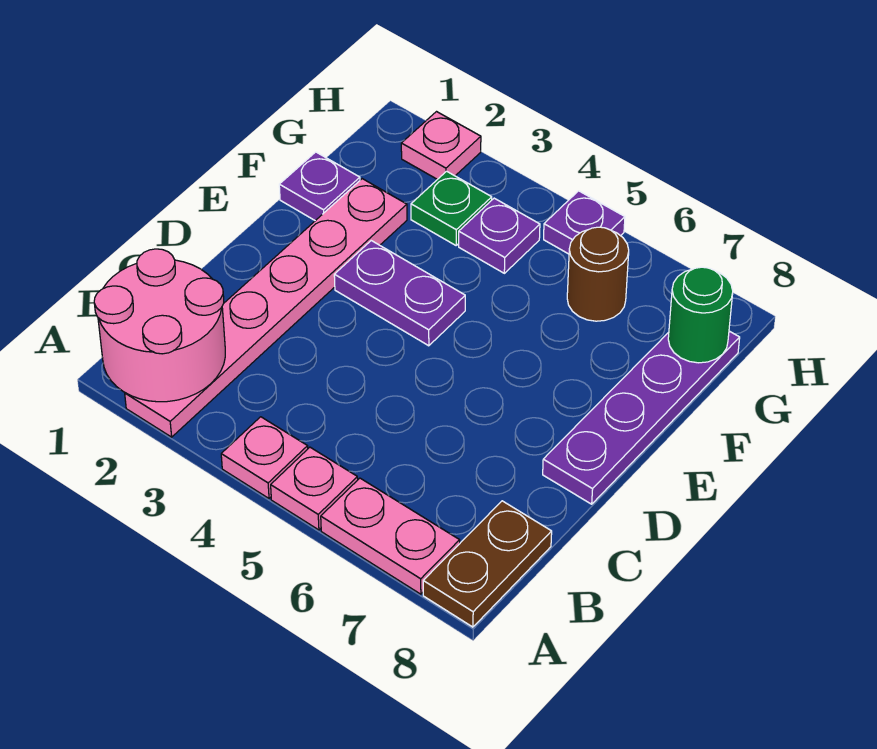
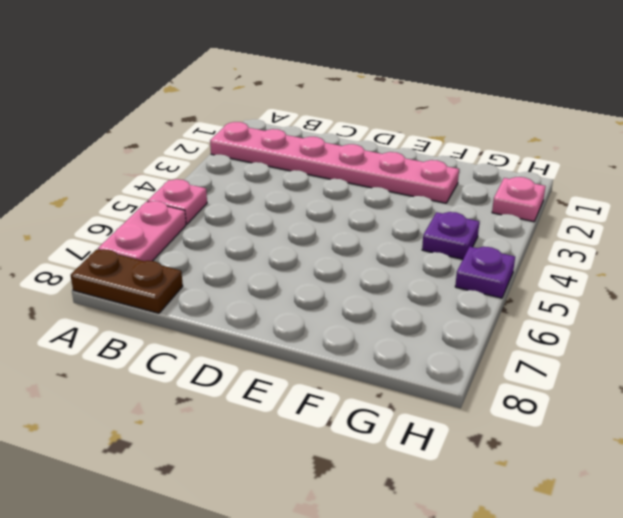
none -> pink 1x1 plate [221,417,308,498]
none -> purple 1x4 plate [543,331,740,504]
none -> purple 1x2 plate [334,241,465,346]

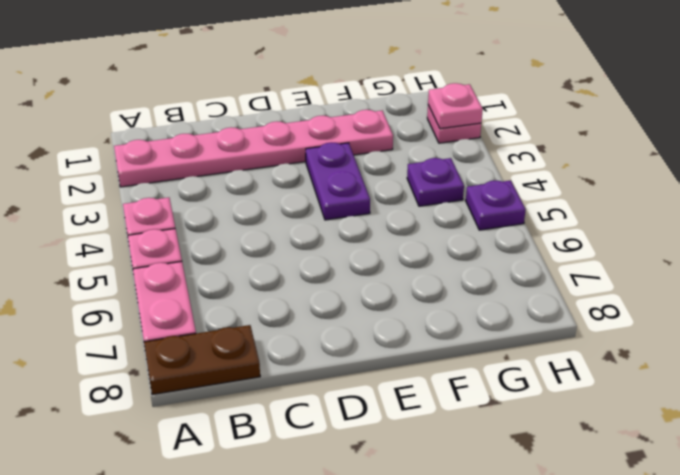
pink 1x1 plate [428,83,483,129] -> none
none -> purple 1x4 plate [543,331,740,504]
none -> purple 1x1 plate [279,152,360,221]
none -> green 1x1 plate [411,171,492,245]

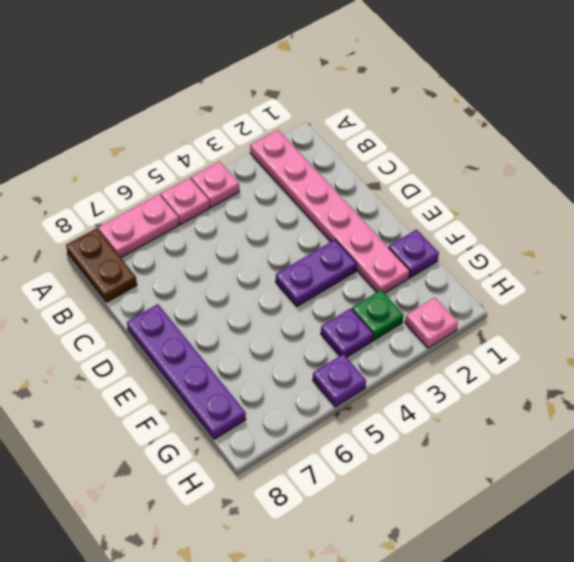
none -> brown 1x1 round brick [567,227,629,321]
none -> pink 2x2 round brick [94,249,225,402]
none -> green 1x1 round brick [668,267,733,363]

